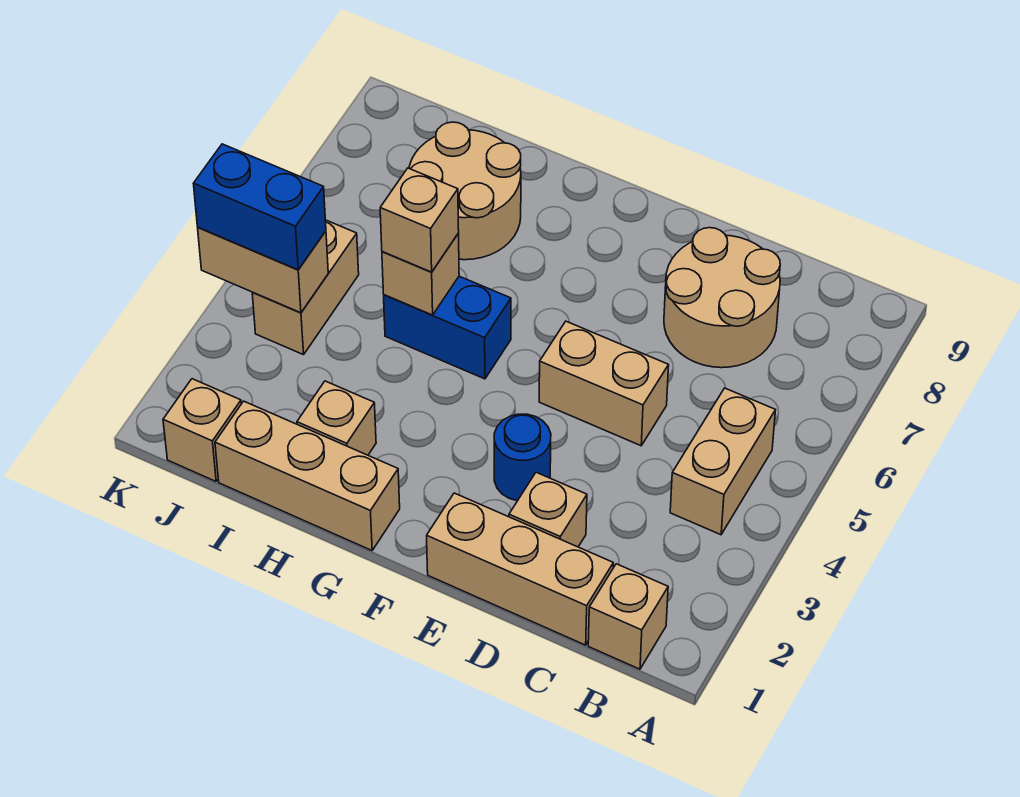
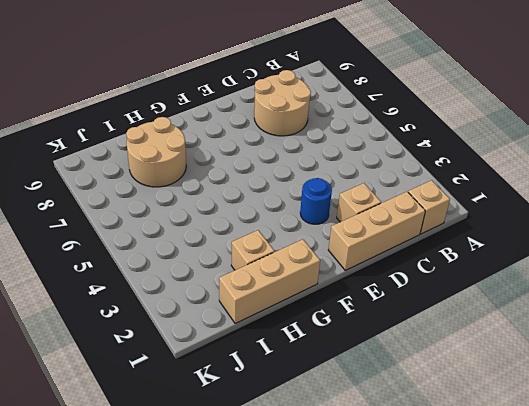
none -> tan 1x2 brick [670,388,776,535]
none -> tan 1x2 brick [539,321,669,446]
none -> blue 1x2 brick [384,276,511,379]

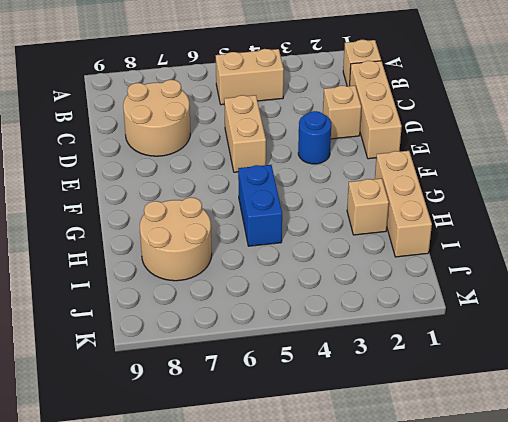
none -> tan 1x1 brick [163,379,241,481]
none -> tan 1x2 brick [252,220,359,355]
none -> tan 1x1 brick [382,233,459,315]

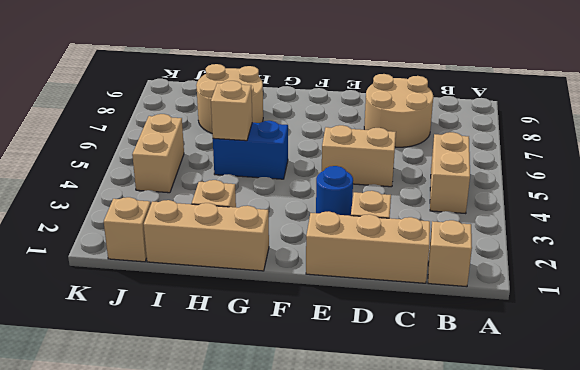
none -> tan 1x2 brick [198,228,328,313]
none -> tan 1x1 brick [380,168,459,272]
none -> blue 1x2 brick [193,144,326,270]

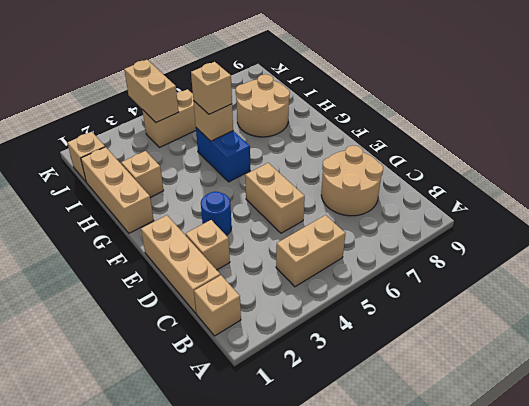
none -> blue 1x2 brick [193,144,326,270]

